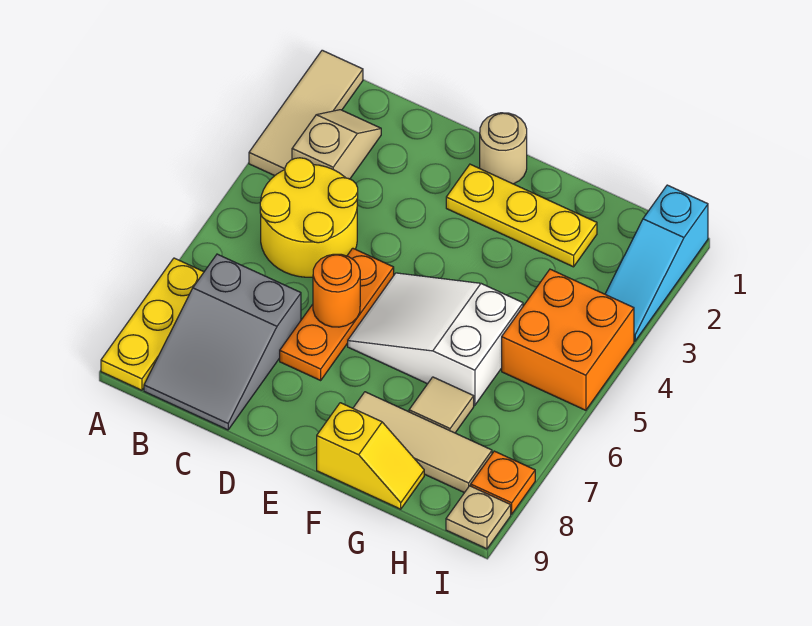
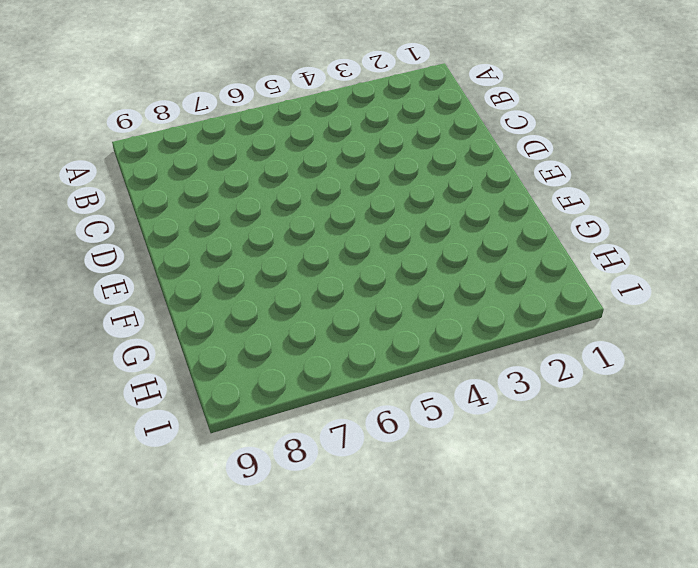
none -> tan 1x3 tile [249,50,363,176]
none -> yellow 1x3 plate [101,258,204,390]
none -> tan 1x2 slope [292,110,381,179]

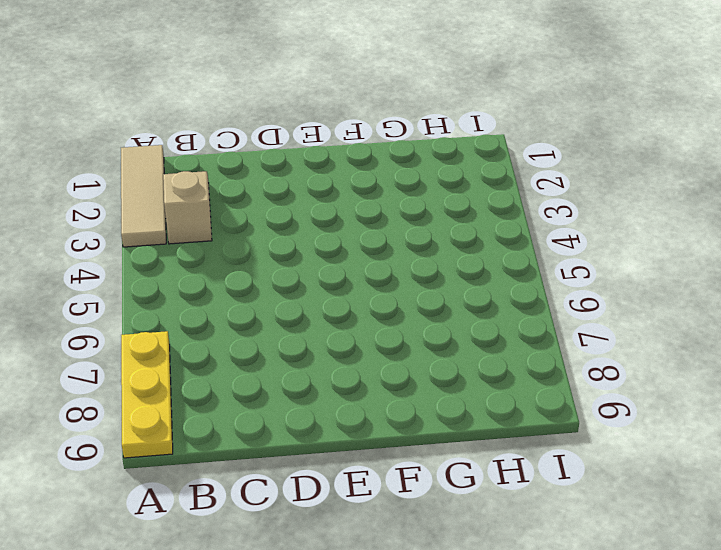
none -> yellow 2x2 round brick [260,158,358,277]
none -> grey 2x3 slope [144,254,301,430]
none -> orange 1x3 plate [280,248,394,380]

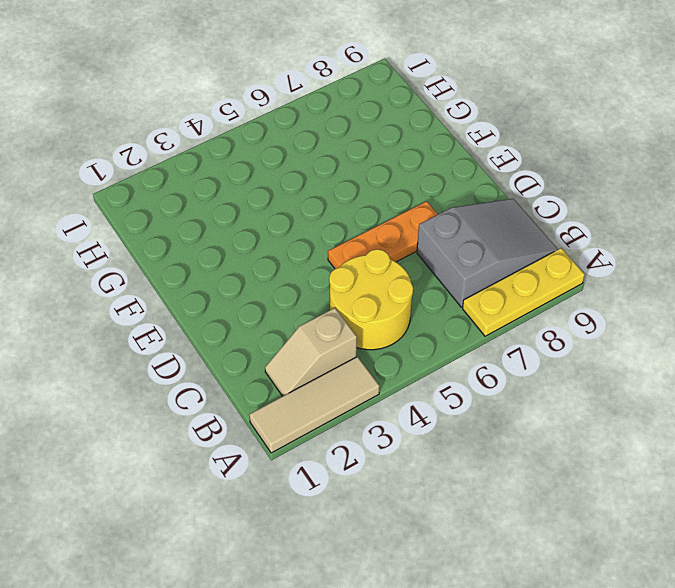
none -> tan 1x1 round brick [480,113,527,184]
none -> yellow 1x3 plate [446,164,597,267]
none -> white 2x3 slope [348,273,523,405]

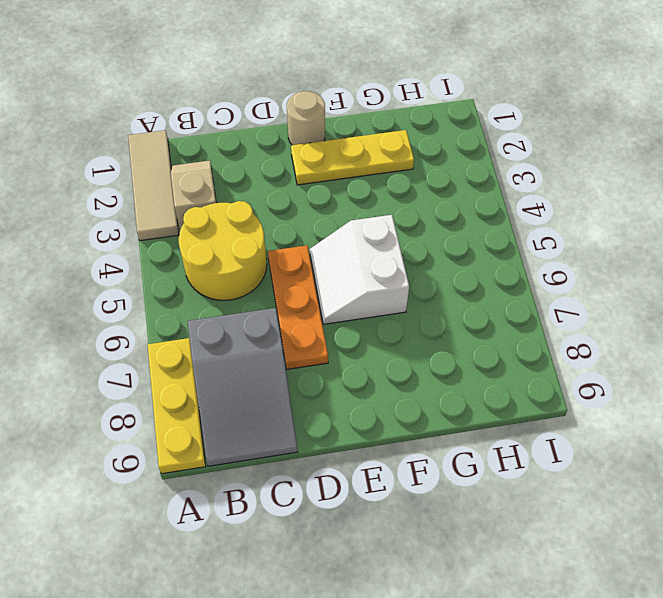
white 2x2 slope [310,215,409,324] -> white 2x3 slope [348,273,523,405]
none -> tan 1x3 tile [353,392,492,493]
none -> yellow 1x2 slope [317,403,424,509]
none -> tan 1x1 tile [409,377,474,433]

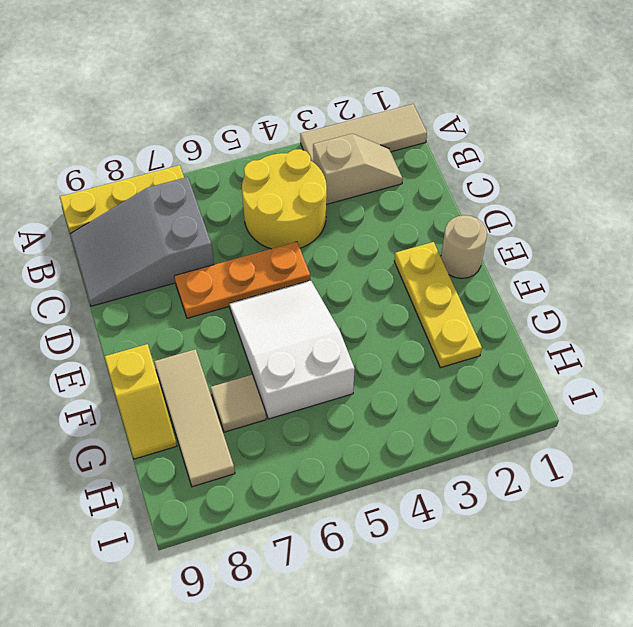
none -> orange 2x2 brick [502,269,634,410]
none -> cyan 1x3 slope [605,185,708,341]
none -> orange 1x1 plate [471,451,535,514]

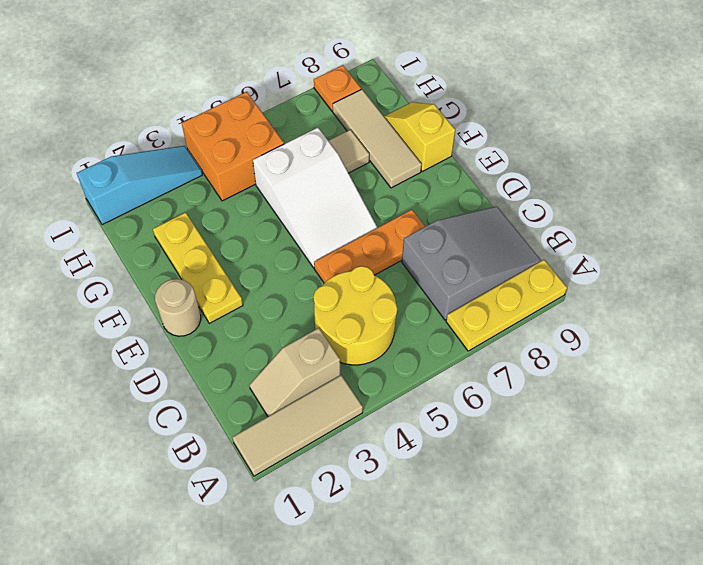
none -> tan 1x1 plate [446,486,511,549]
none -> orange 1x1 round brick [313,254,360,327]

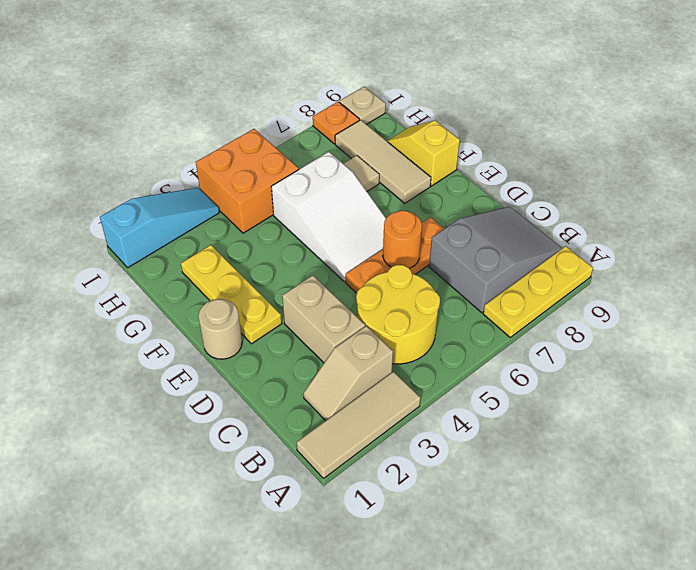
tan 1x2 brick [282,275,365,363] -> none

